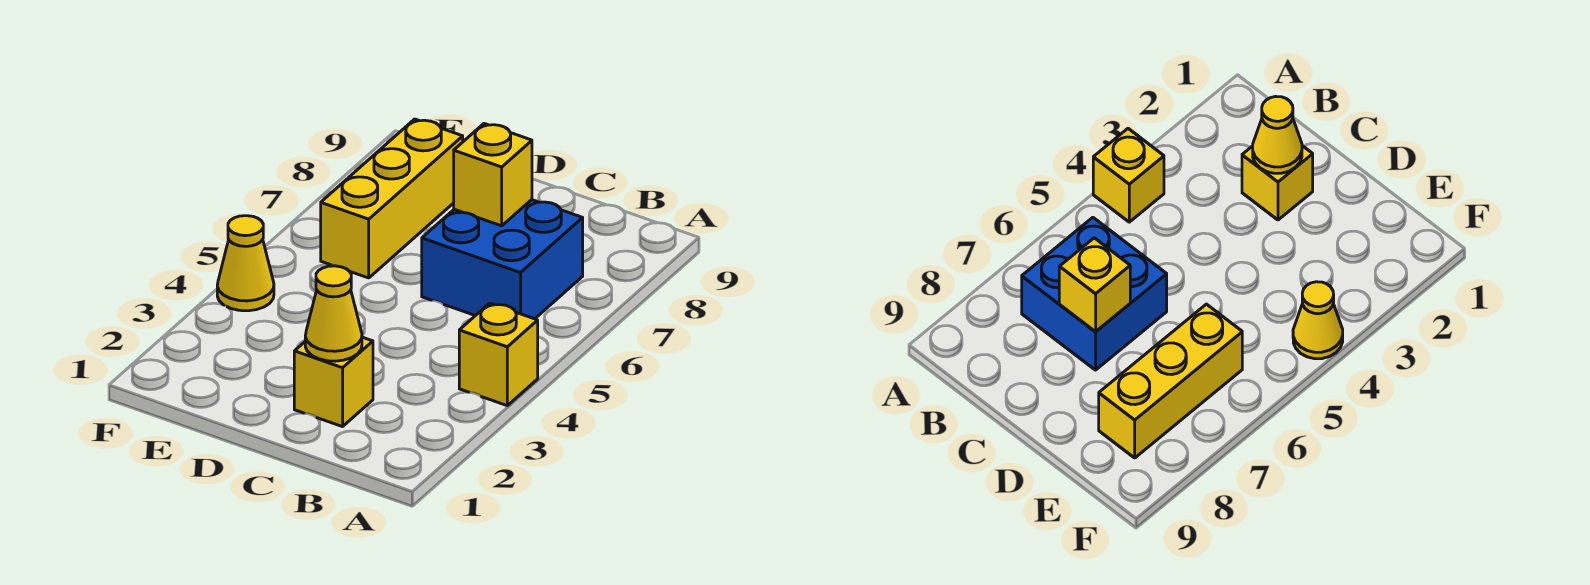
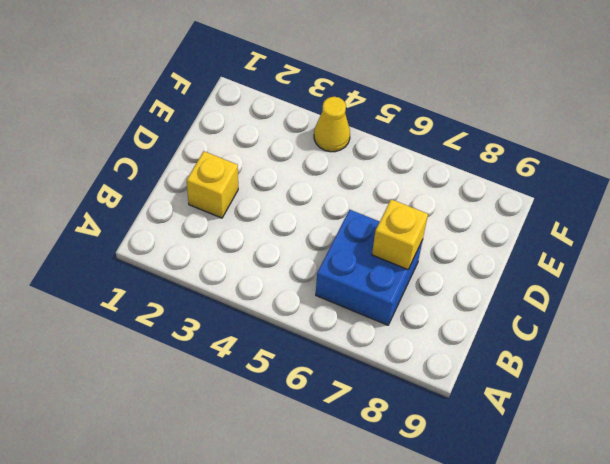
none -> yellow 1x1 brick [459,303,538,405]
none -> yellow 1x3 brick [321,119,463,278]

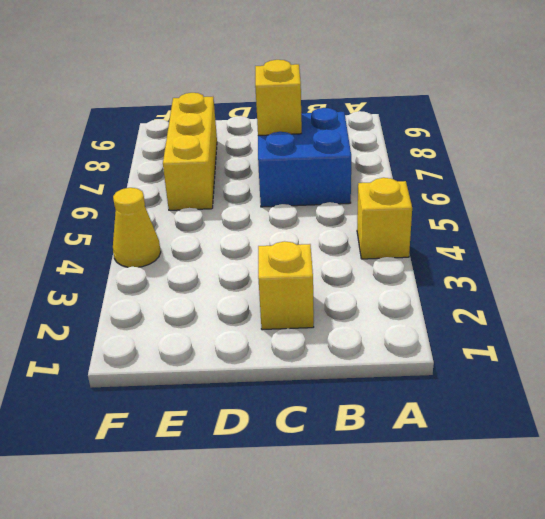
none -> yellow 1x1 cone [305,266,362,361]

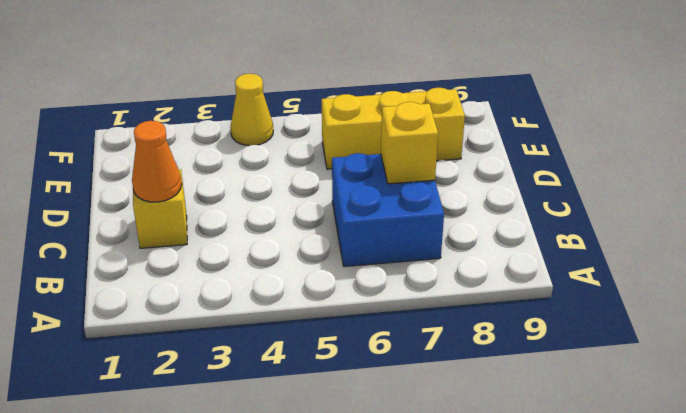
orange 1x1 cone [132,121,182,202] -> yellow 1x1 cone [305,266,362,361]
none -> yellow 1x1 brick [459,303,538,405]

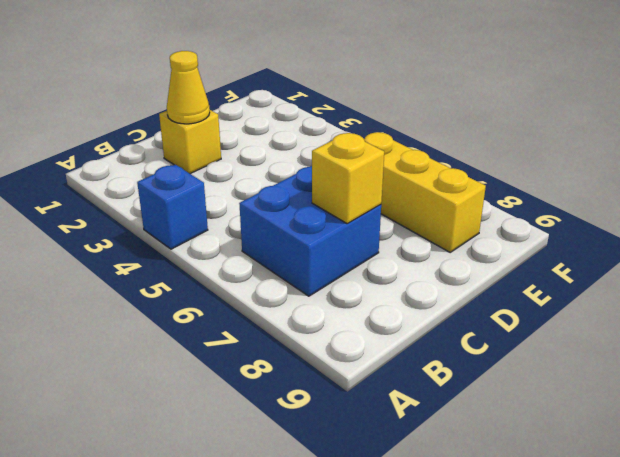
blue 1x1 brick [137,165,208,249] -> yellow 1x1 brick [459,303,538,405]
none -> yellow 1x1 cone [217,216,274,311]

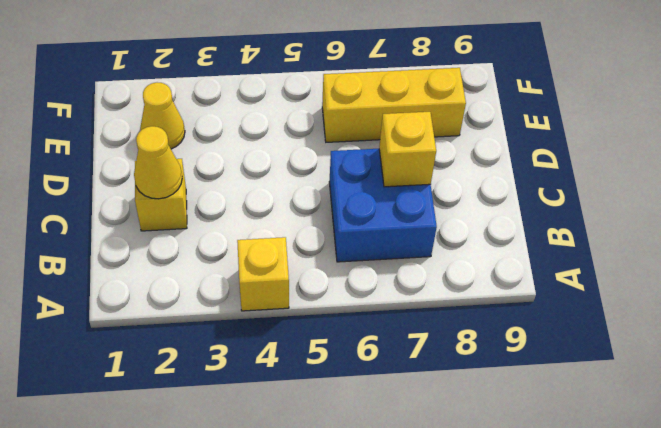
yellow 1x1 cone [140,82,185,149] -> yellow 1x1 cone moved to [217,216,274,311]

